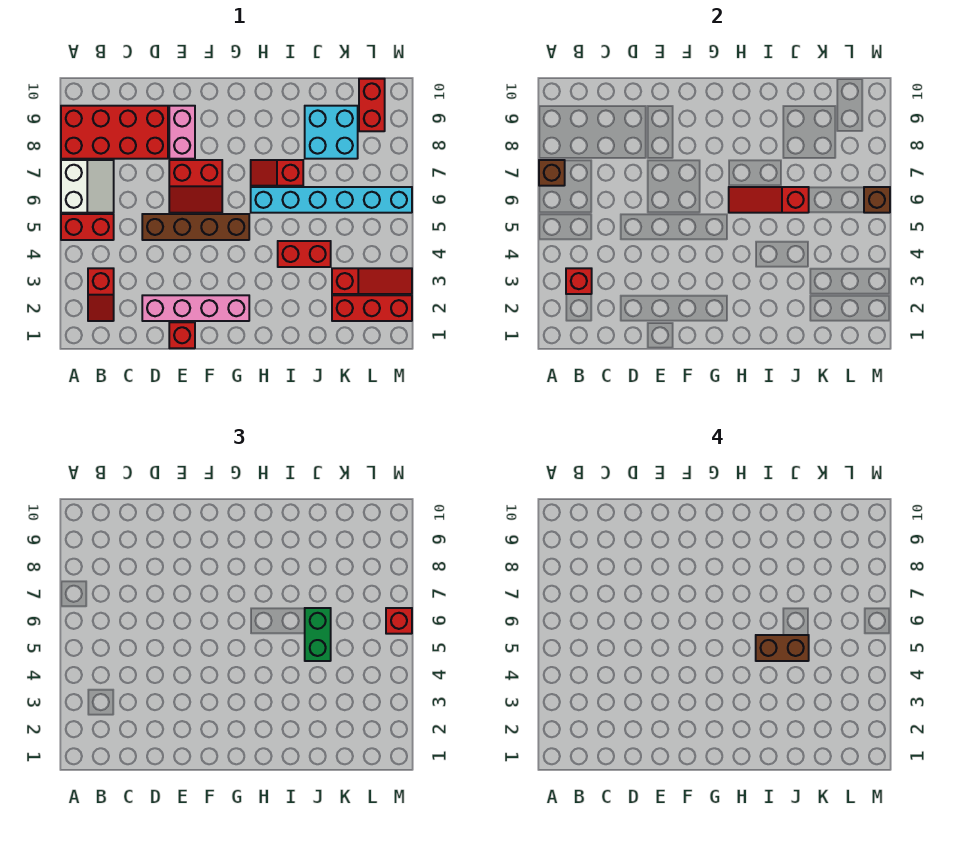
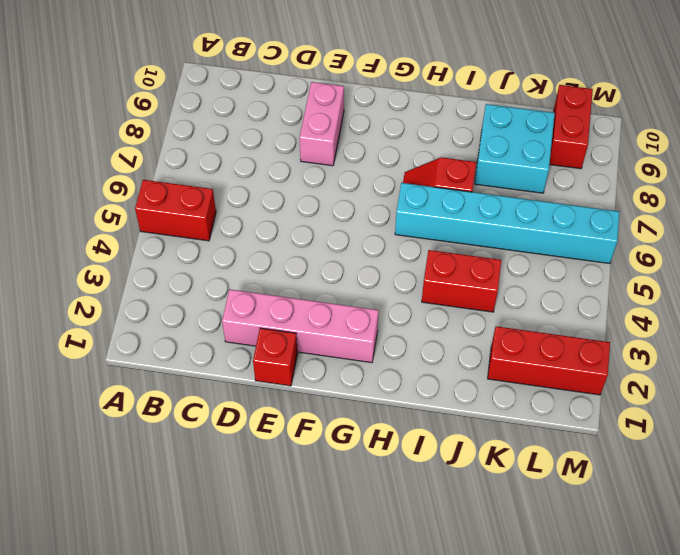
none -> white 2x2 slope [61,160,114,213]
none -> red 2x4 brick [61,106,168,159]
none -> red 1x2 slope [88,268,114,321]

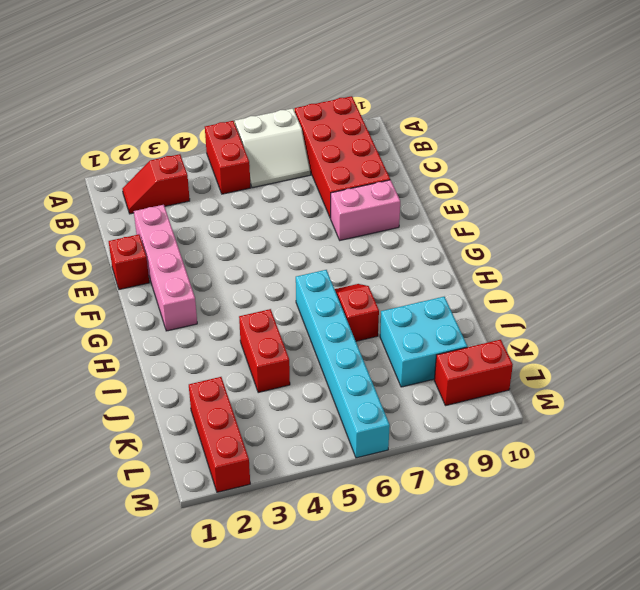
none -> brown 1x4 brick [142,214,249,240]
none -> red 2x2 slope [169,160,222,213]
none -> red 1x3 slope [332,268,412,294]

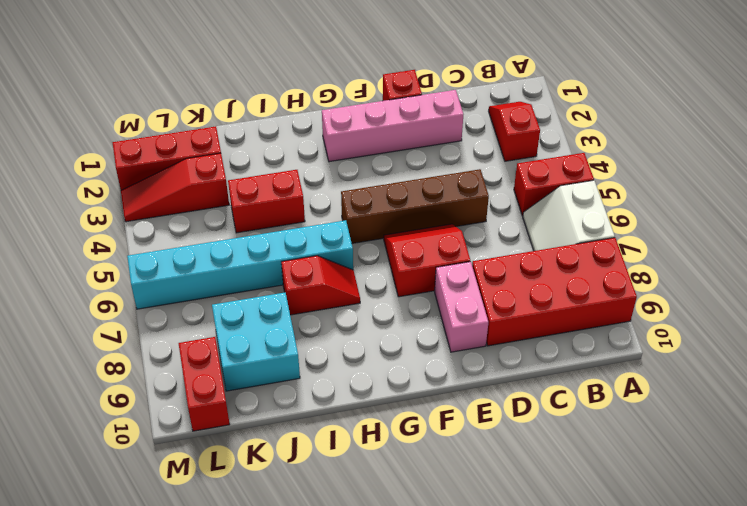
none -> brown 1x1 brick [539,160,565,186]
none -> red 1x1 brick [566,268,592,294]
none -> red 1x3 slope [729,187,809,213]

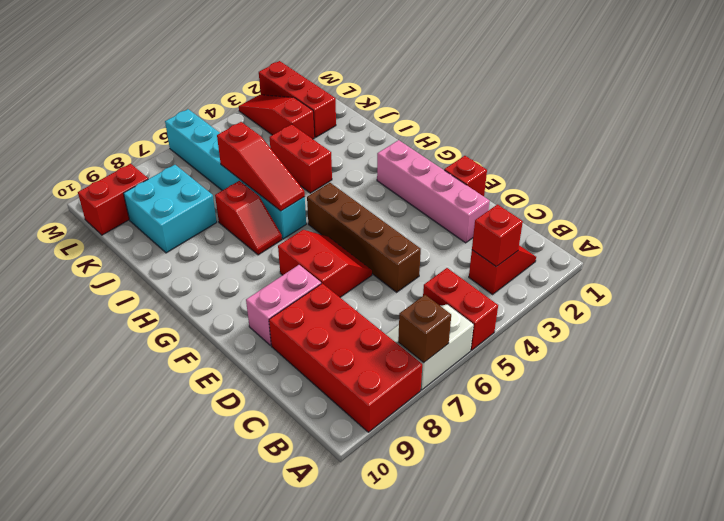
none -> brown 1x1 brick [864,187,890,213]
none -> green 1x2 brick [305,608,331,661]
none -> red 1x1 brick [386,608,412,634]

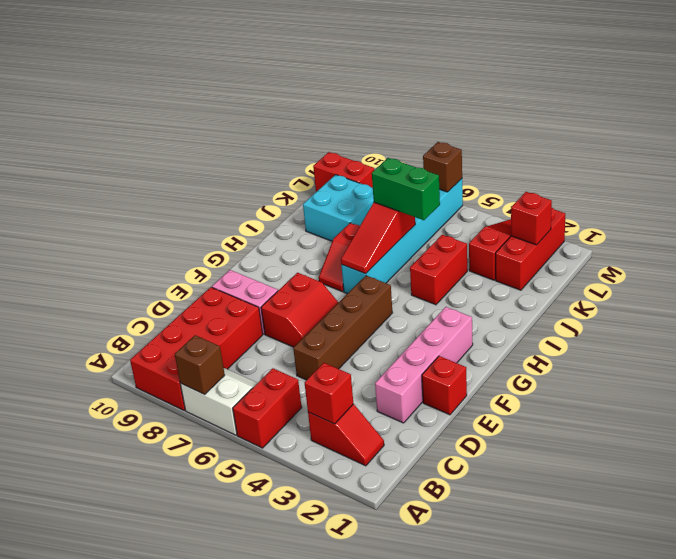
red 1x1 brick [511,192,552,245] -> red 1x1 brick moved to [386,608,412,634]
none -> brown 1x2 brick [756,635,809,661]

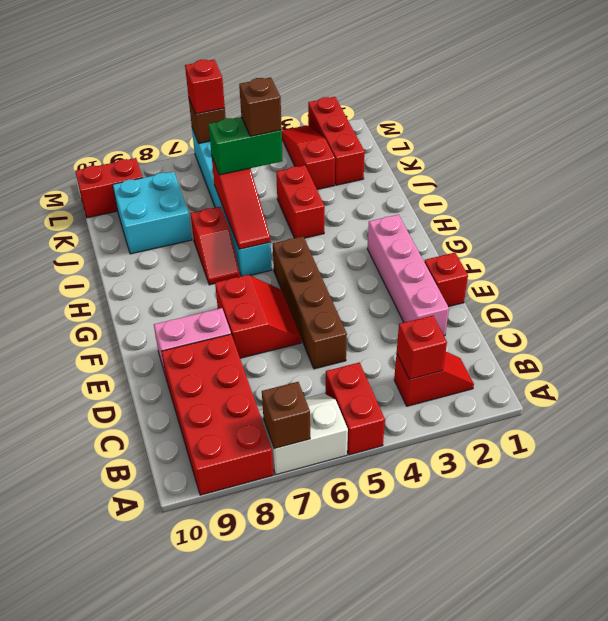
brown 1x1 brick [239,77,282,136] -> brown 1x2 brick [756,635,809,661]

